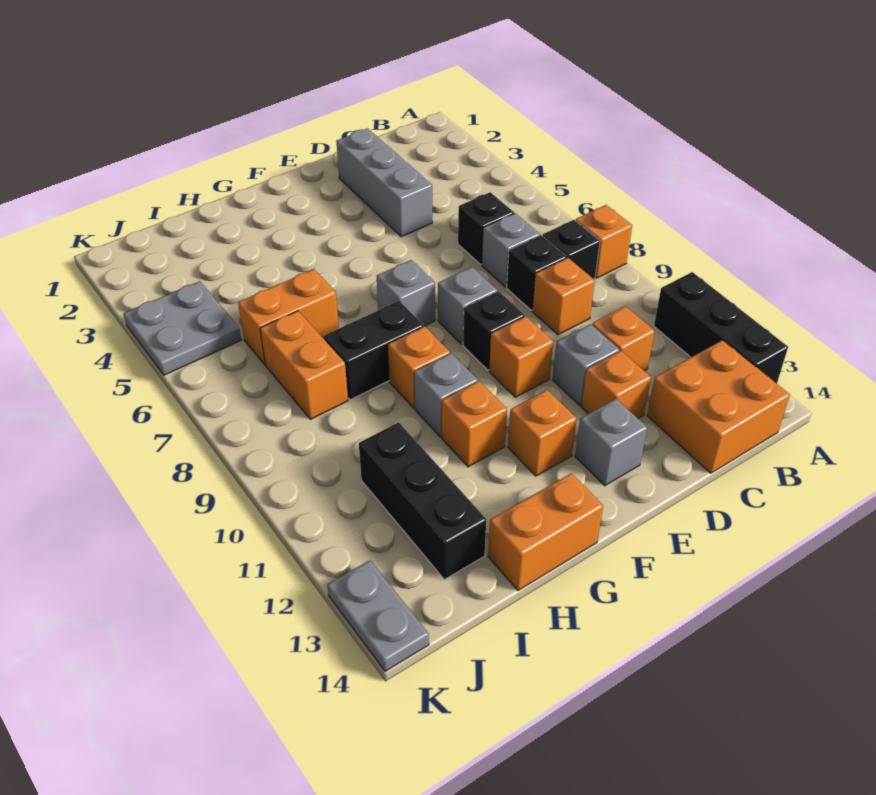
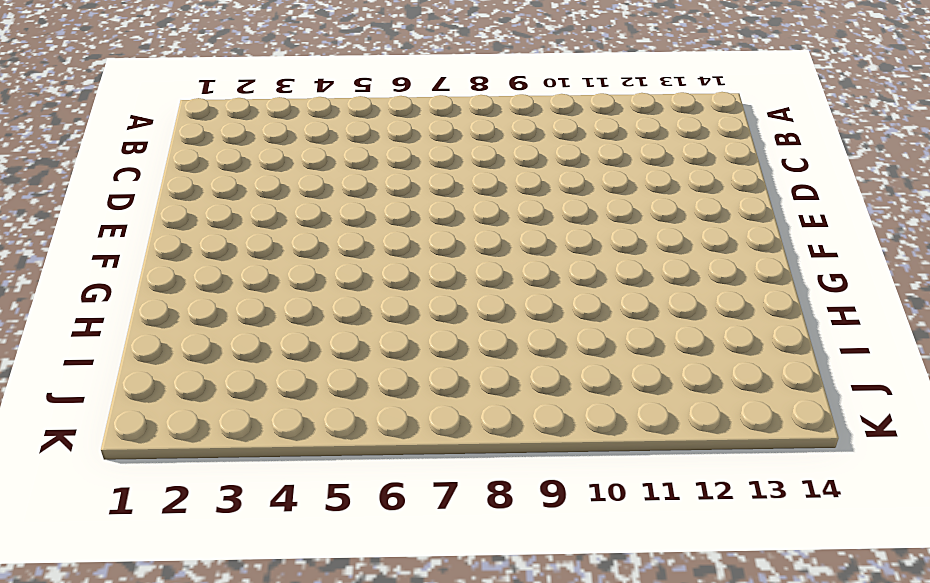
none -> orange 1x1 brick [575,205,632,278]
none -> black 1x3 brick [654,272,788,384]
none -> black 1x1 brick [543,220,600,279]

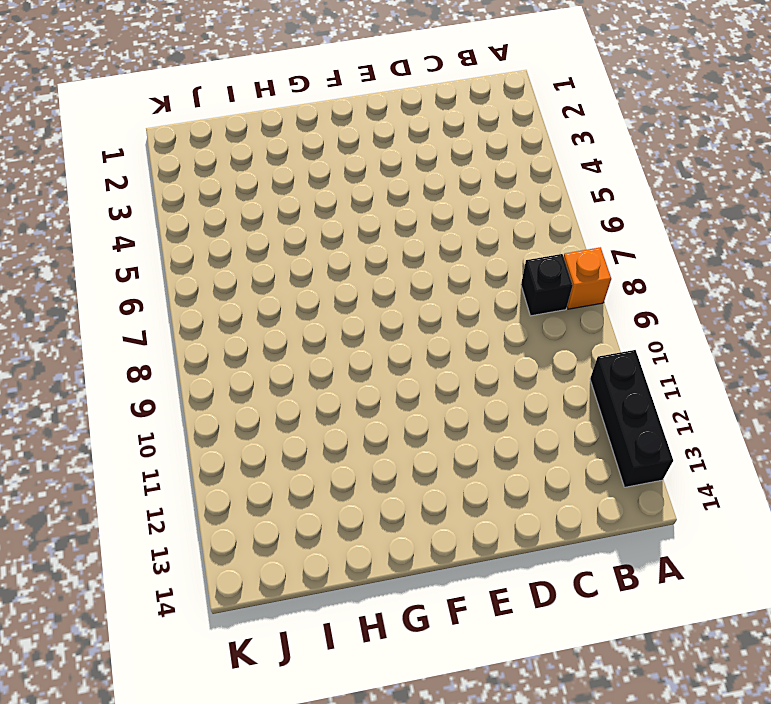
none -> orange 2x2 brick [647,340,790,473]
none -> black 1x1 brick [458,192,514,264]
none -> grey 1x1 brick [482,213,540,287]

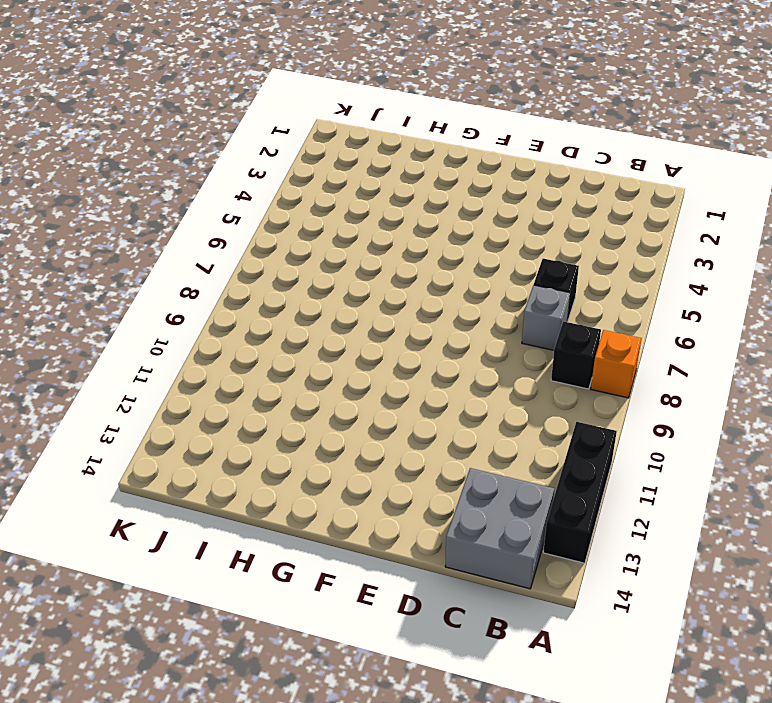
grey 2x2 brick [445,468,554,589] -> orange 2x2 brick [647,340,790,473]
none -> black 1x1 brick [507,235,567,310]
none -> orange 1x1 brick [532,258,595,335]
none -> orange 1x1 brick [592,306,655,371]

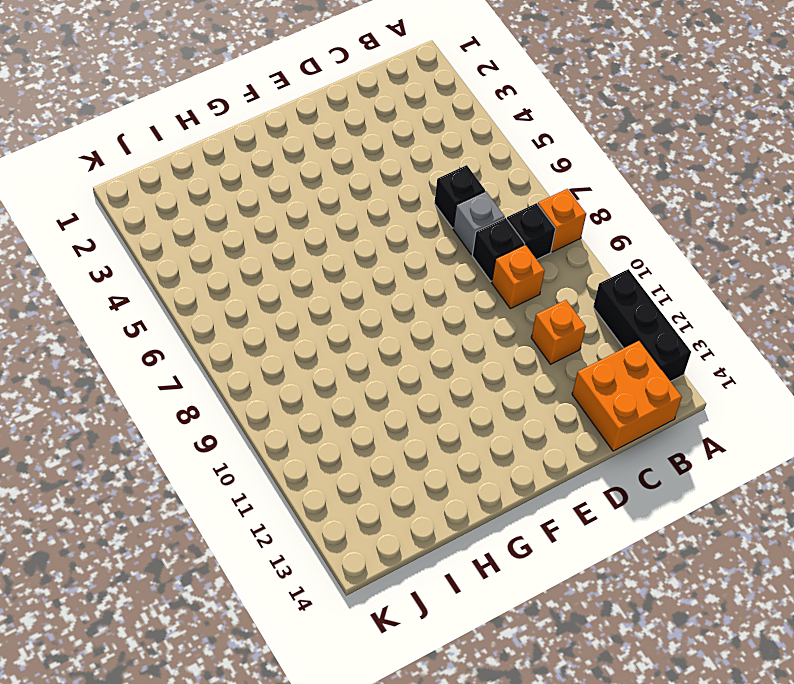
none -> grey 1x3 brick [336,128,432,237]
none -> grey 1x1 brick [553,324,619,406]
none -> orange 1x1 brick [581,351,651,418]

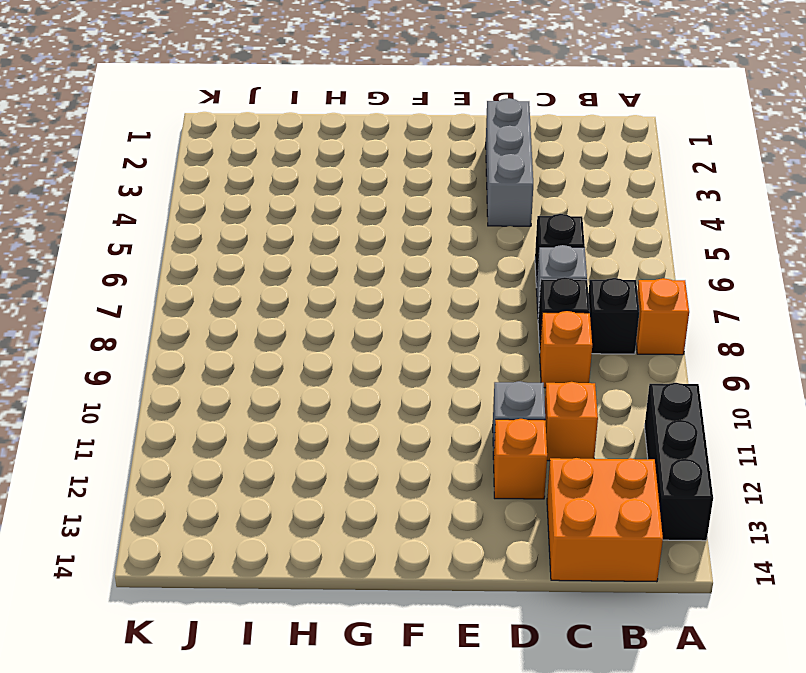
none -> grey 1x1 brick [438,267,497,344]
none -> black 1x1 brick [463,291,525,370]
none -> orange 1x1 brick [489,316,553,397]

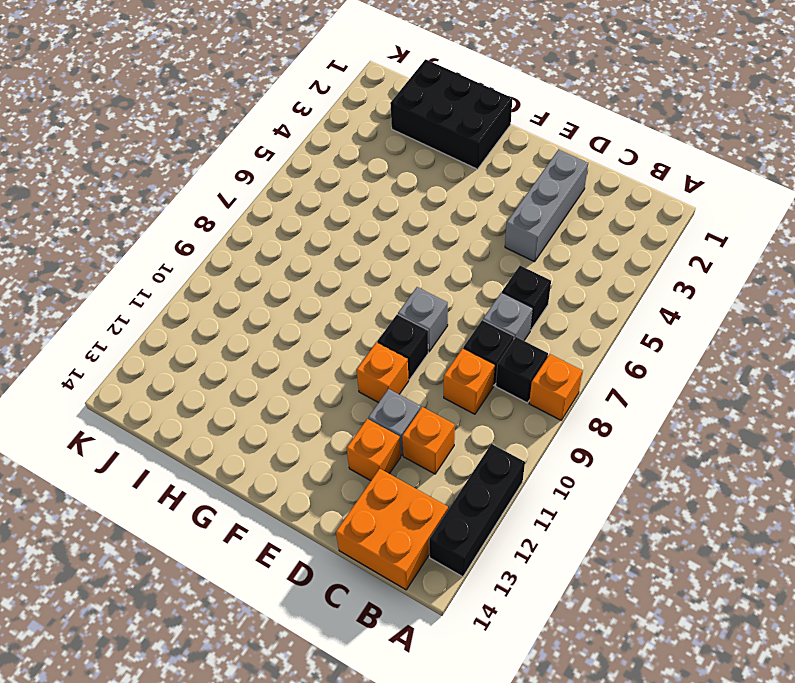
black 2x3 brick [390,59,512,169] -> none
none -> grey 1x1 brick [575,399,647,486]
none -> grey 1x1 brick [377,260,435,326]
none -> orange 1x1 brick [508,390,577,476]

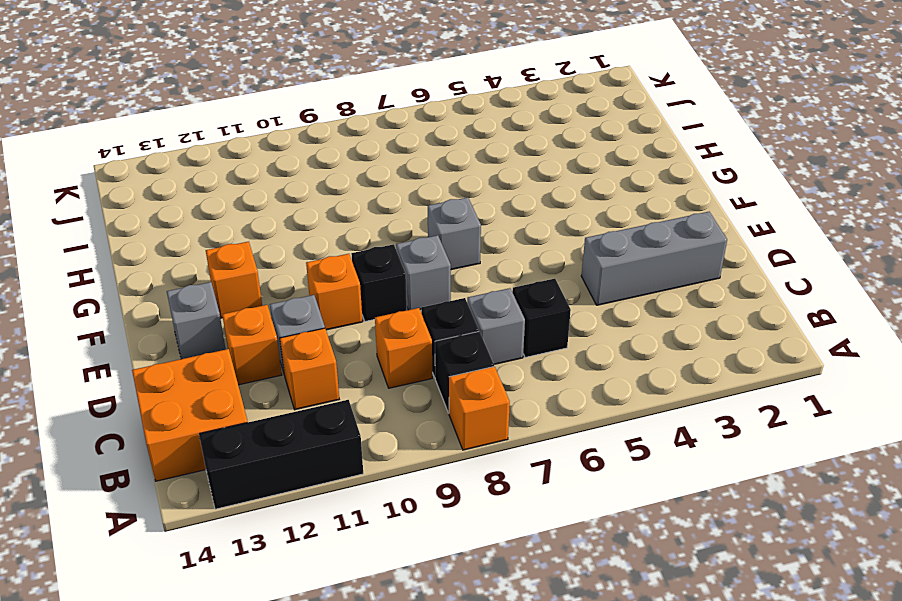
none -> black 1x2 brick [324,301,423,400]
none -> orange 1x1 brick [388,326,450,408]
none -> grey 1x1 brick [414,353,478,437]

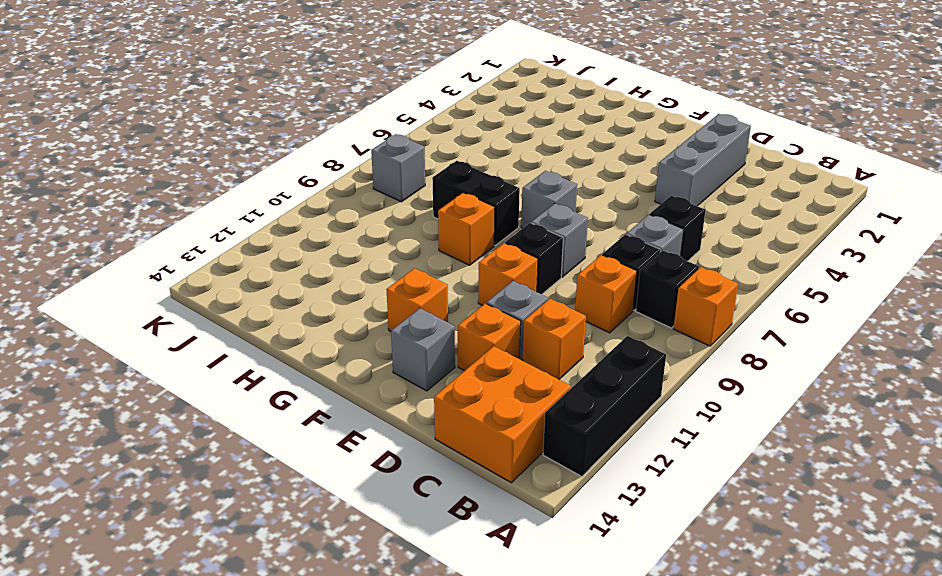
grey 1x1 brick [371,134,425,202] -> grey 1x1 brick moved to [414,353,478,437]
none -> orange 1x1 brick [442,381,507,467]
none -> orange 1x2 brick [488,473,603,590]
none -> orange 1x2 brick [238,269,339,365]

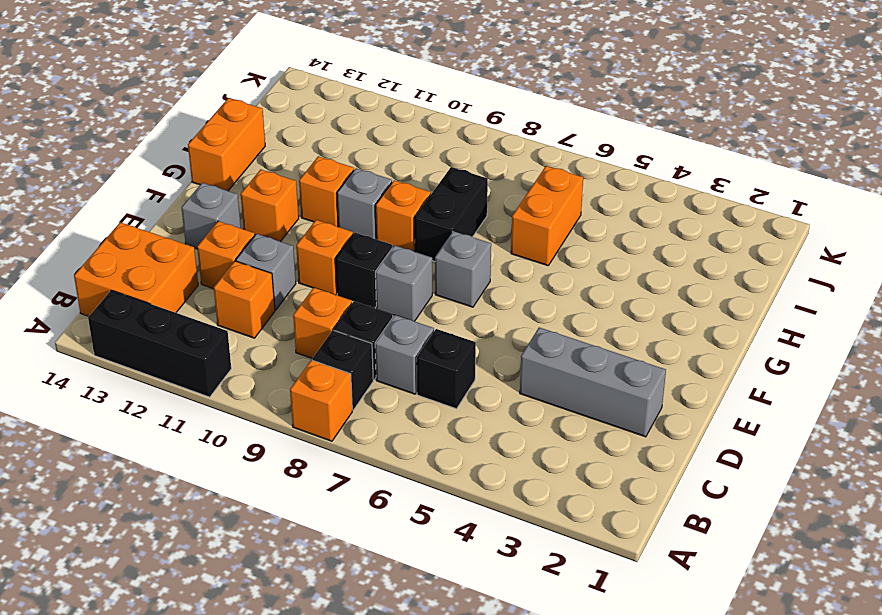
none -> orange 1x2 brick [260,311,348,419]
none -> black 1x3 brick [359,422,486,580]
none -> grey 2x2 plate [124,281,241,375]

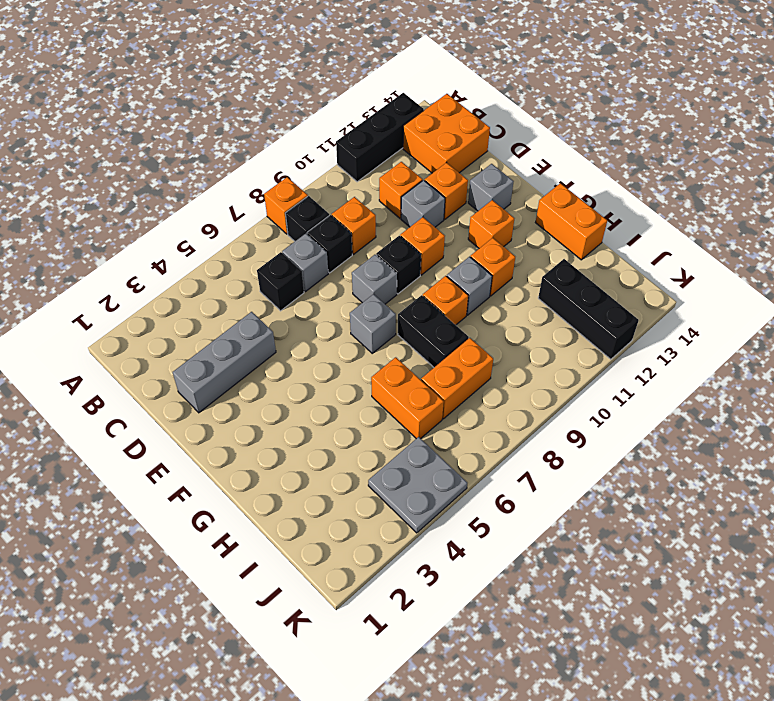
black 1x3 brick [538,259,639,359] -> black 1x3 brick turned to [359,422,486,580]
none -> grey 1x2 plate [327,561,429,671]

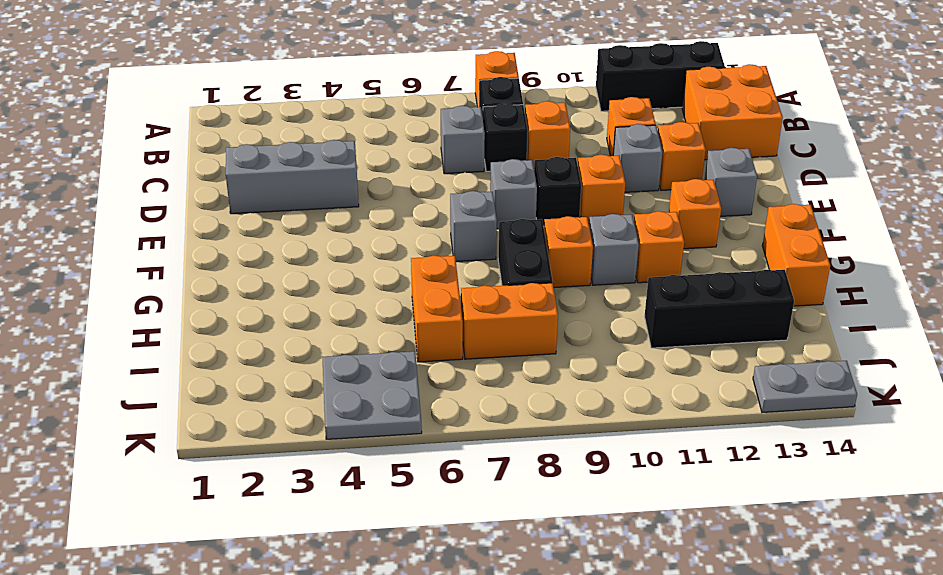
none -> black 1x1 brick [458,192,514,264]

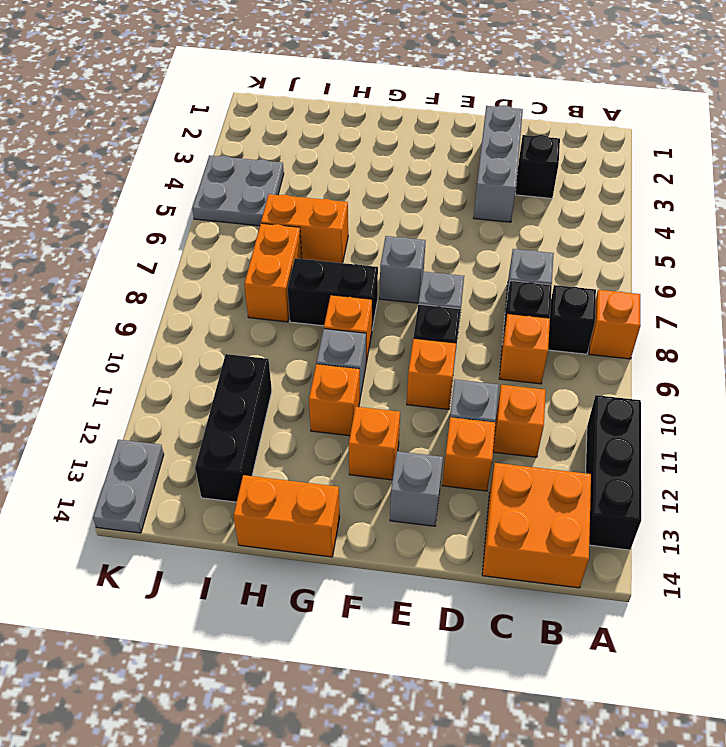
black 1x1 brick [515,135,560,198] -> black 1x1 brick moved to [458,192,514,264]

